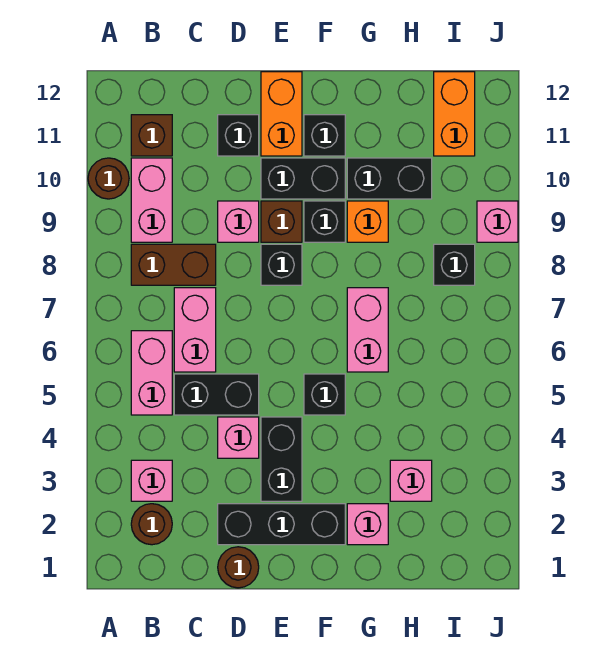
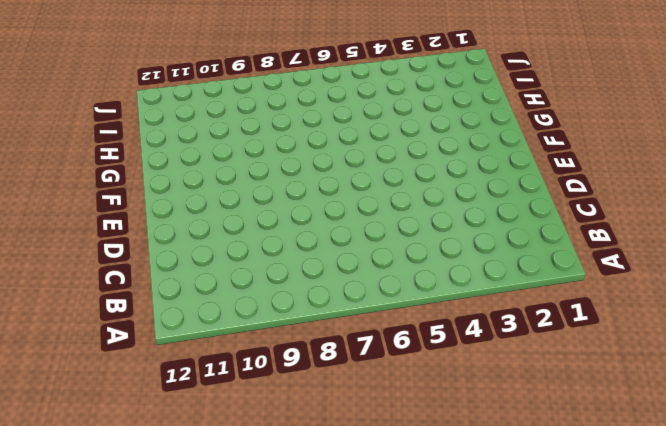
none -> brown 1x1 round brick [88,158,129,199]
none -> brown 1x1 round brick [131,504,172,545]
none -> pink 1x1 brick [131,460,172,501]
none -> pink 1x2 brick [131,331,172,415]

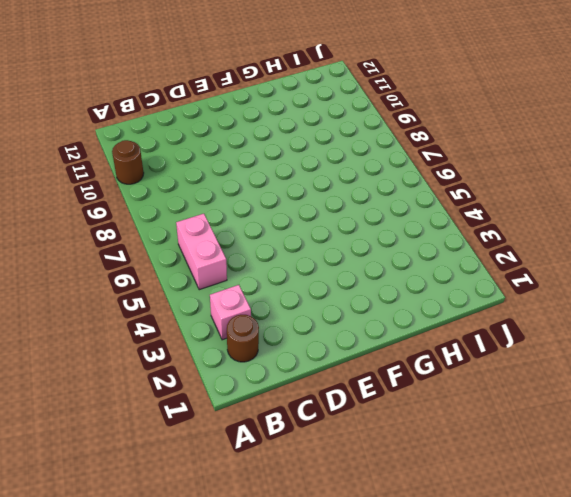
none -> brown 1x2 brick [131,244,216,285]
none -> pink 1x2 brick [131,158,172,242]
none -> brown 1x1 brick [131,115,172,156]
none -> black 1x2 brick [174,374,259,415]

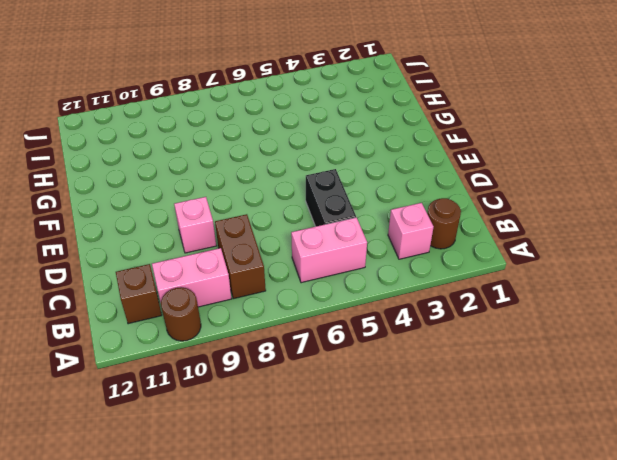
none -> pink 1x2 brick [174,288,216,372]
none -> brown 1x1 round brick [218,547,259,588]
none -> black 1x3 brick [218,504,345,545]
none -> pink 1x1 brick [218,417,259,458]

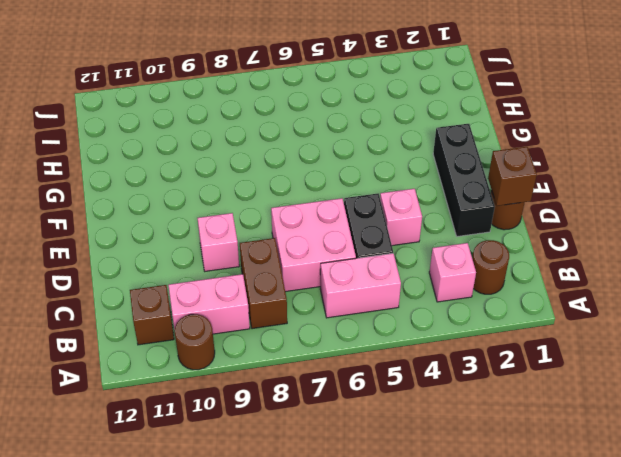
pink 2x2 brick [271,198,356,292] -> pink 1x2 brick [174,288,216,372]
brown 1x1 brick [488,147,537,206] -> brown 1x1 brick moved to [261,201,302,242]
none -> black 1x1 brick [218,115,259,156]
none -> black 1x2 brick [261,417,302,501]
none -> black 1x1 brick [261,244,302,285]
none -> black 1x2 brick [261,158,345,199]

